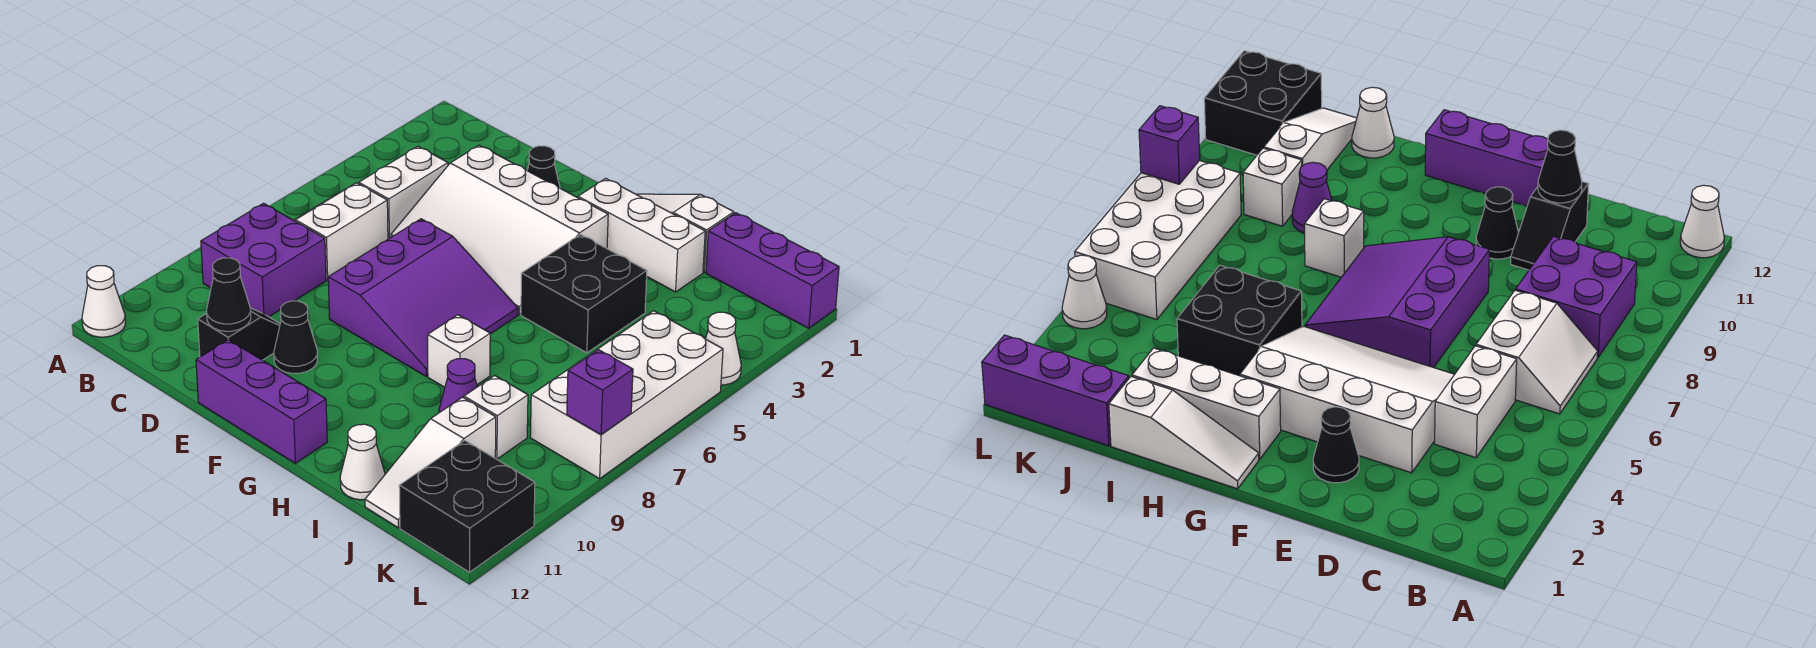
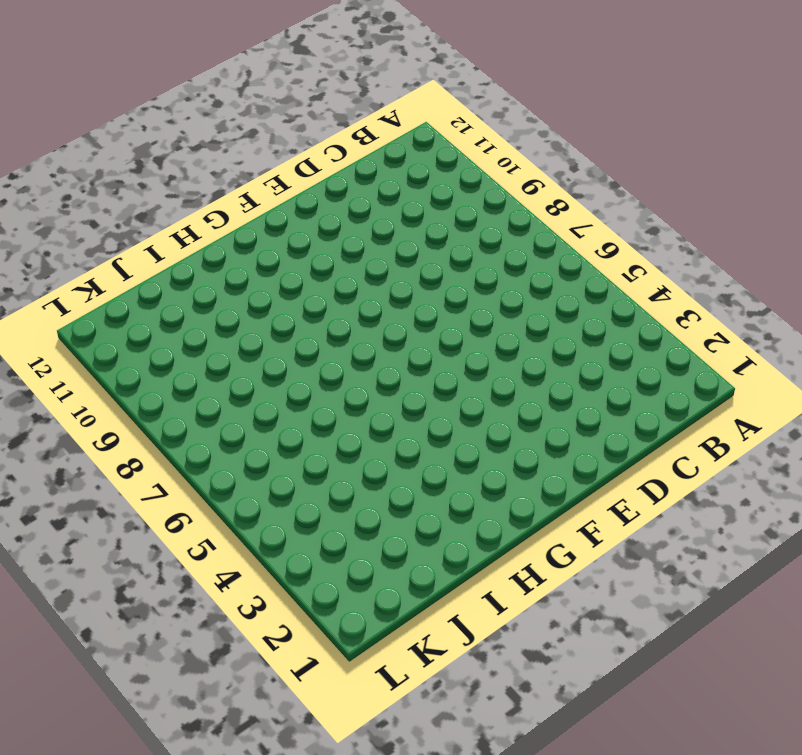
none -> white 1x1 cone [82,266,125,337]
none -> white 2x2 slope [294,183,388,280]
none -> purple 2x2 brick [201,203,326,317]

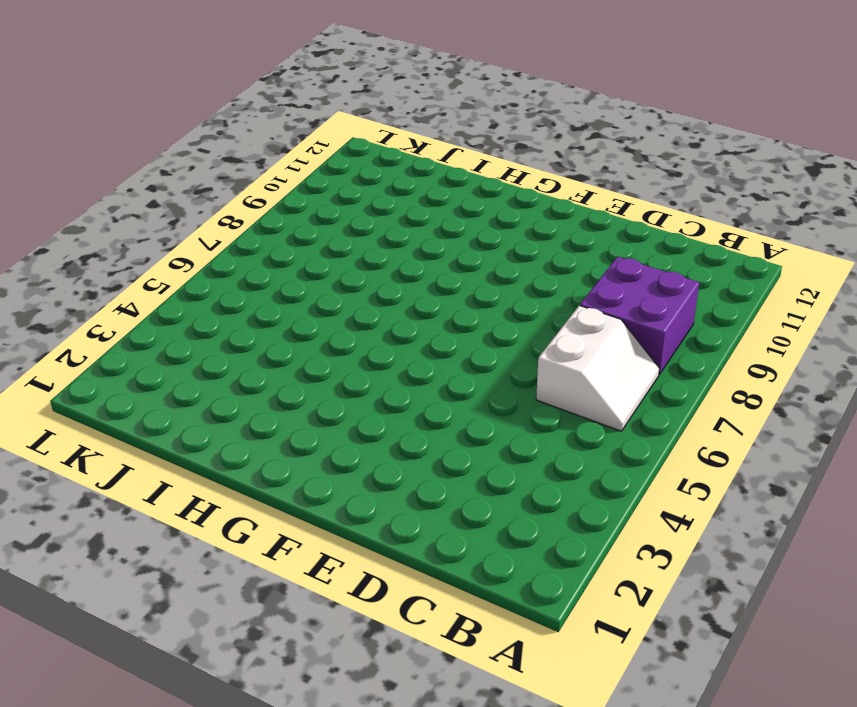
none -> white 1x1 cone [82,266,125,337]
none -> white 1x2 brick [359,146,448,239]
none -> white 3x4 slope [391,145,608,314]

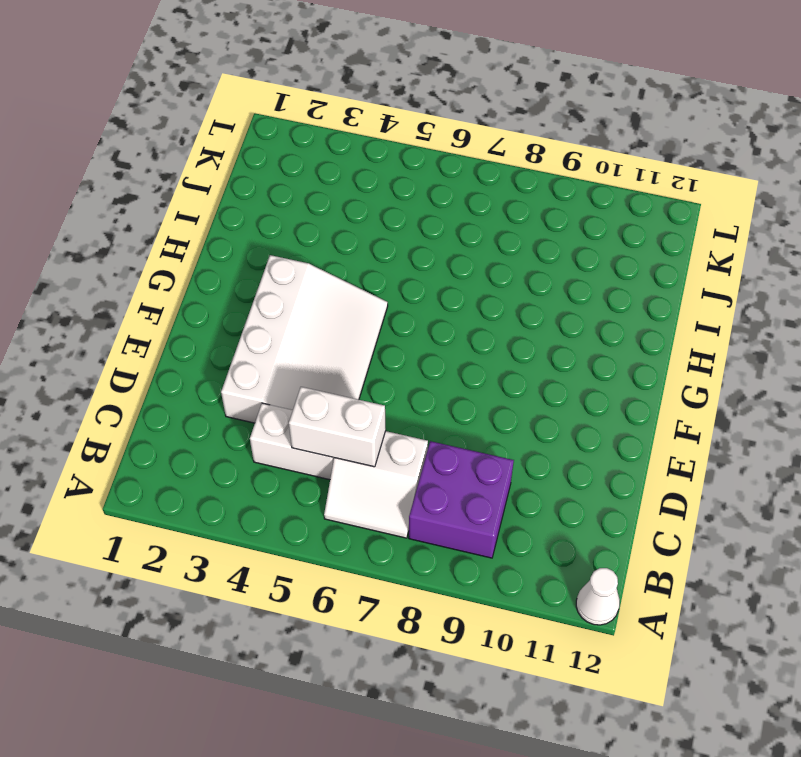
white 1x2 brick [289,387,386,467] -> none
none -> black 1x2 slope [198,308,280,360]
none -> black 1x1 cone [527,146,560,188]
none -> purple 3x3 slope [328,219,518,376]

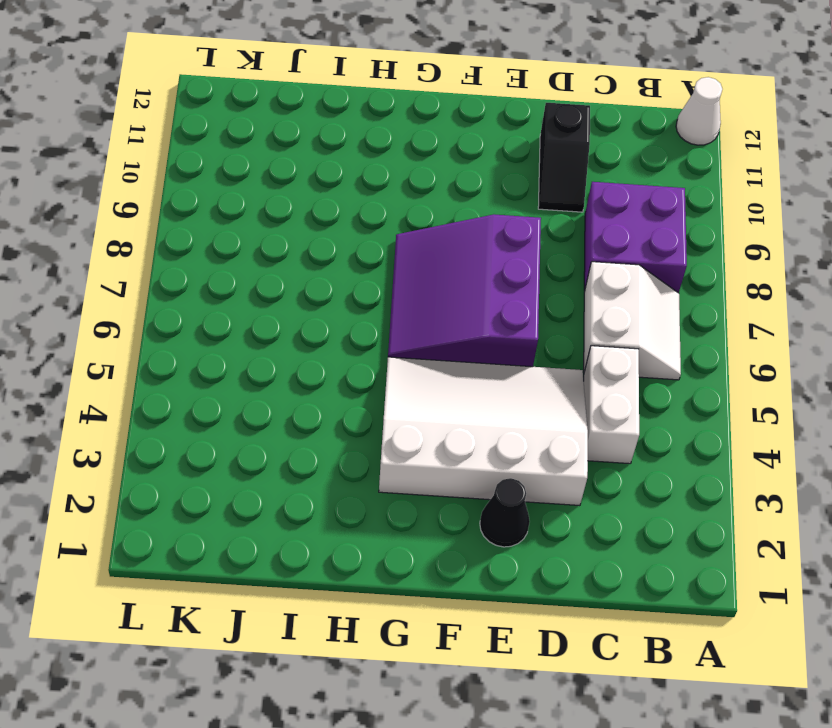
none -> black 1x1 cone [274,301,317,373]
none -> purple 1x3 brick [196,340,327,463]
none -> white 1x3 slope [636,194,734,272]

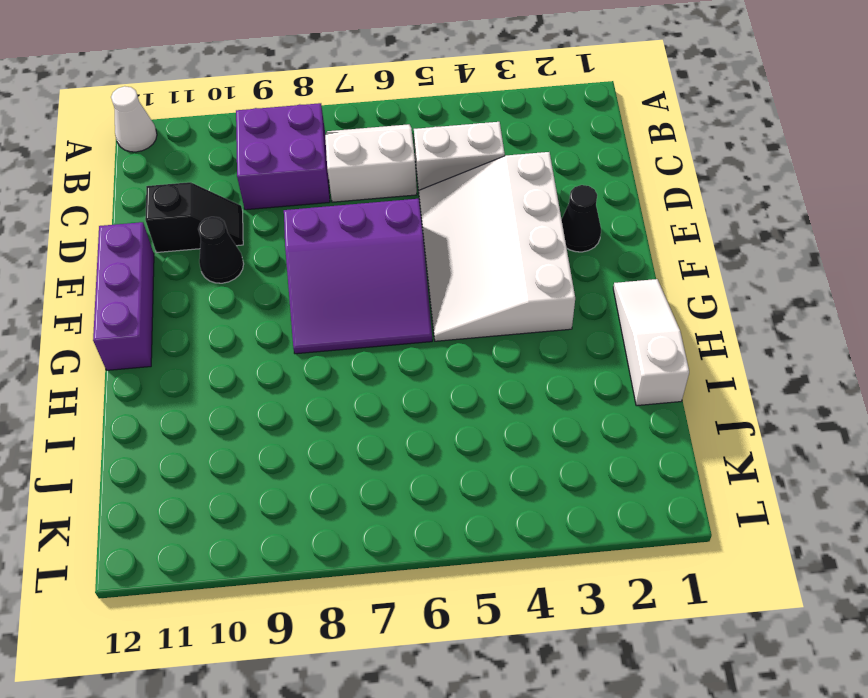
none -> white 1x3 brick [578,178,705,292]
none -> black 2x2 brick [521,234,647,353]
none -> white 1x1 brick [428,315,490,387]

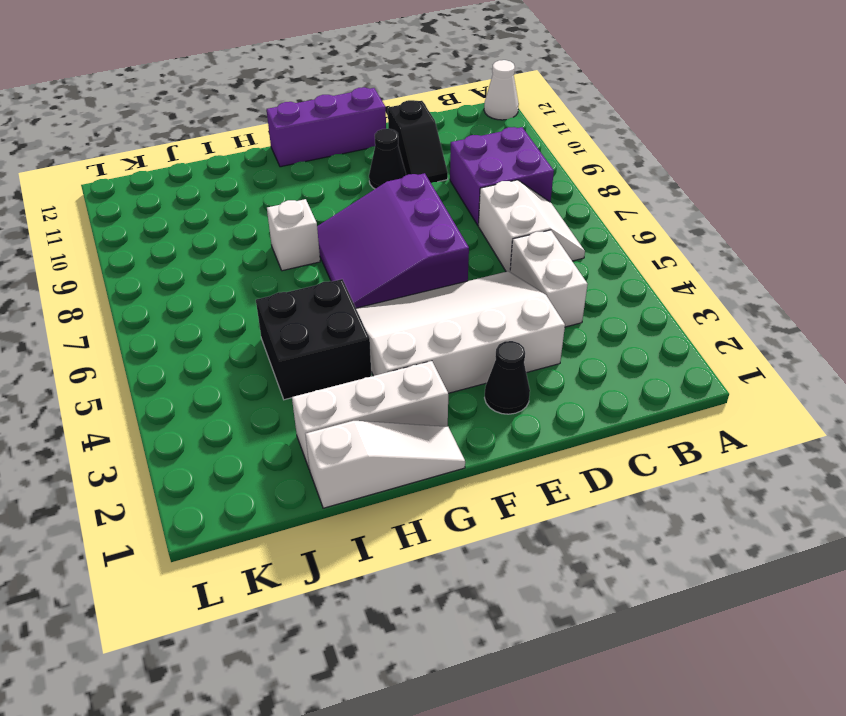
none -> purple 1x1 cone [439,359,477,413]
none -> white 1x1 cone [340,424,385,500]
none -> purple 1x3 brick [706,213,839,328]

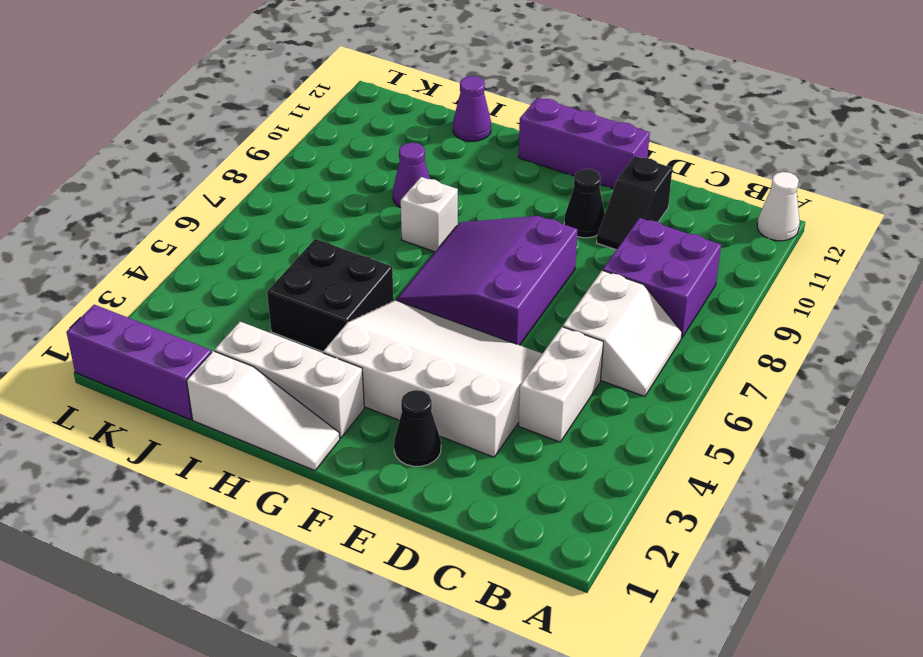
purple 1x1 cone [453,76,491,141] -> white 1x1 cone [340,424,385,500]
none -> white 1x1 brick [464,375,528,459]
none -> white 1x3 slope [365,397,496,528]
none -> white 2x4 brick [530,311,723,479]

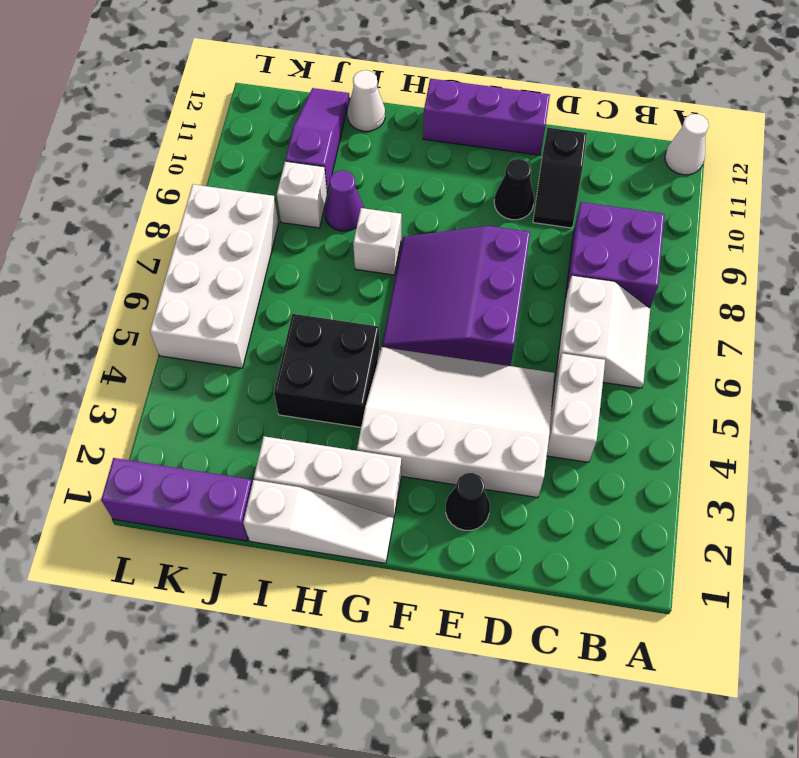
purple 1x3 slope [285,88,350,193] -> white 1x3 slope [365,397,496,528]
none -> black 2x2 brick [399,440,535,572]
none -> white 1x1 cone [705,312,741,385]
none -> black 1x1 cone [207,258,251,331]

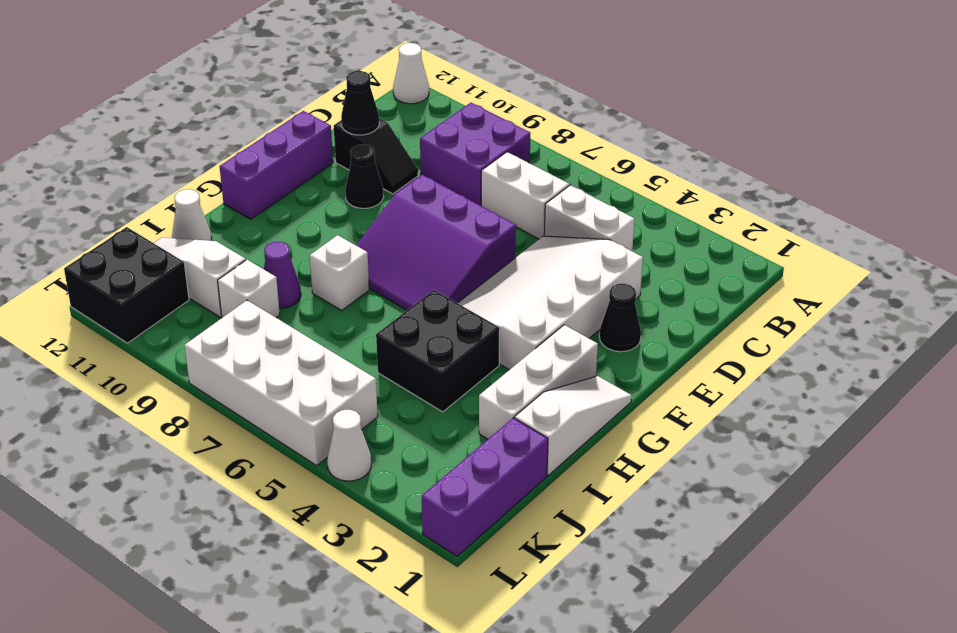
none -> purple 1x1 brick [567,350,633,435]

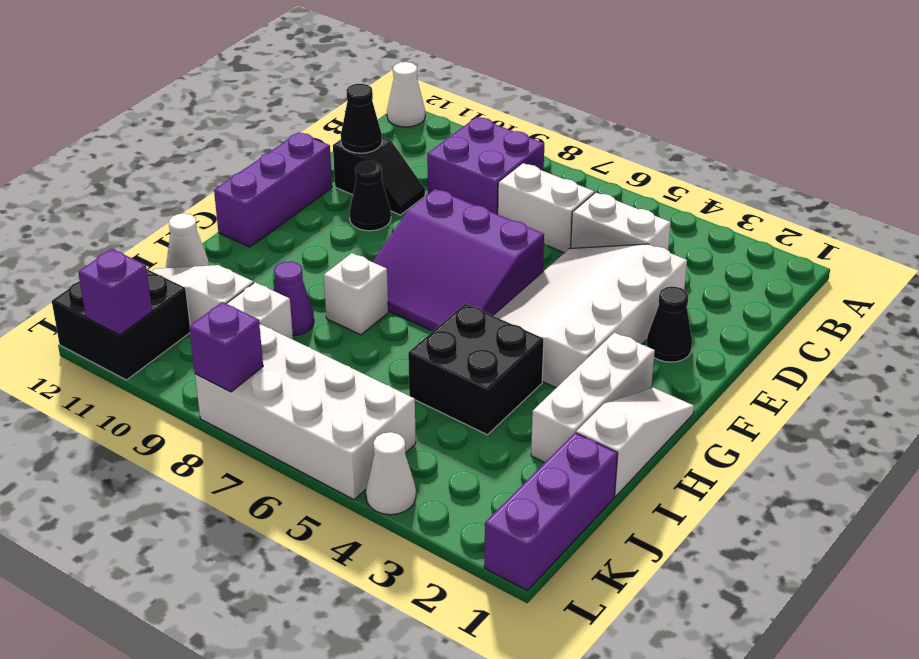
purple 1x1 brick [78,249,152,335] -> none

